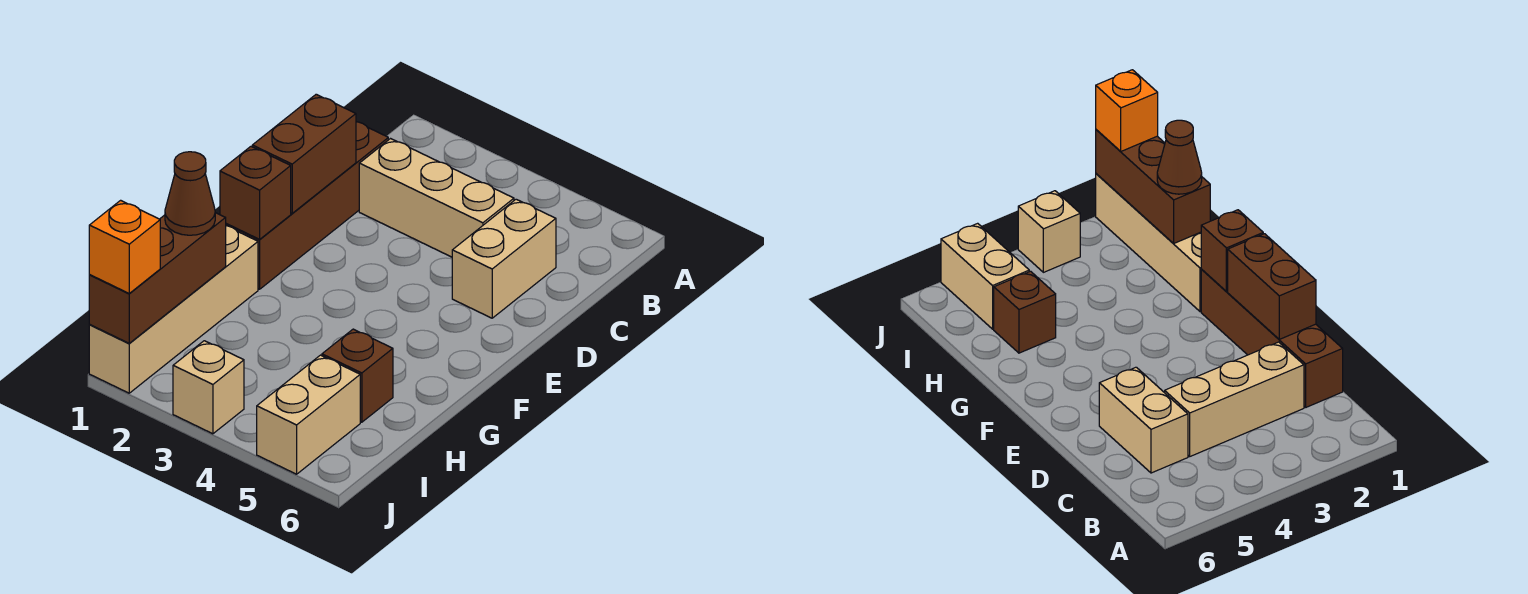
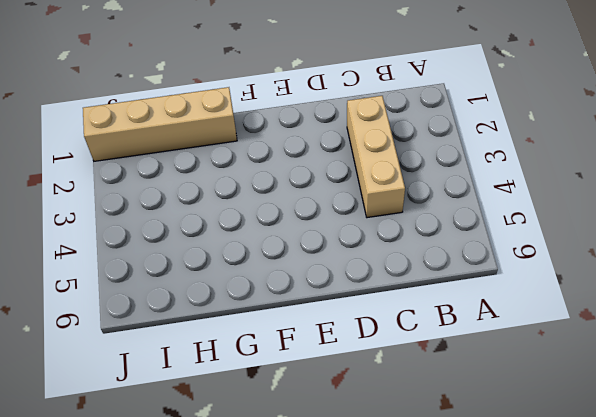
none -> brown 1x4 brick [226,122,388,289]
none -> tan 1x2 brick [452,199,556,318]
none -> brown 1x1 brick [322,329,393,422]

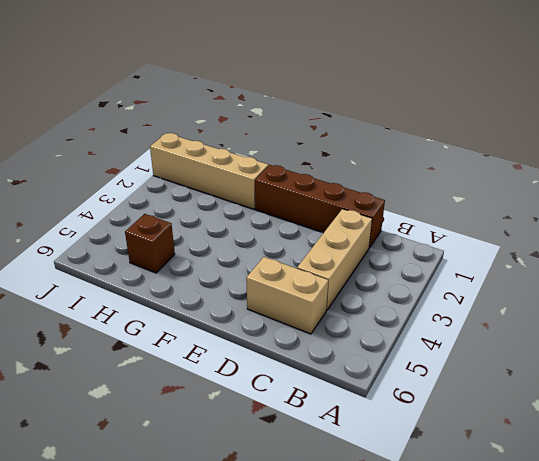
none -> tan 1x2 brick [257,355,360,474]
none -> tan 1x1 brick [173,341,244,434]
none -> brown 1x2 brick [252,94,356,213]

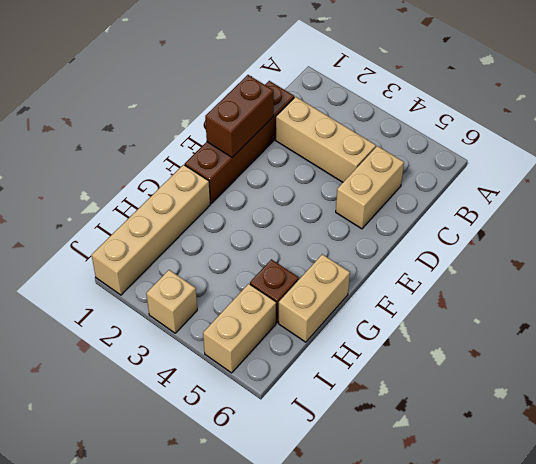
tan 1x2 brick [279,254,350,342] -> none
none -> brown 1x1 brick [220,147,291,239]
none -> brown 1x3 brick [89,213,226,343]
none -> brown 1x1 cone [165,152,215,235]

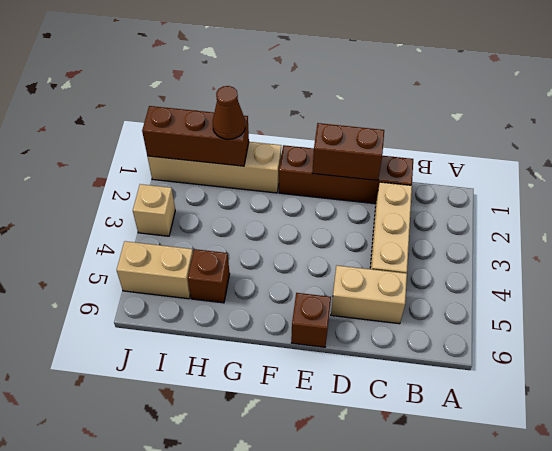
brown 1x1 brick [291,293,331,347] -> brown 1x1 brick moved to [220,147,291,239]
none -> orange 1x1 brick [89,200,160,294]

